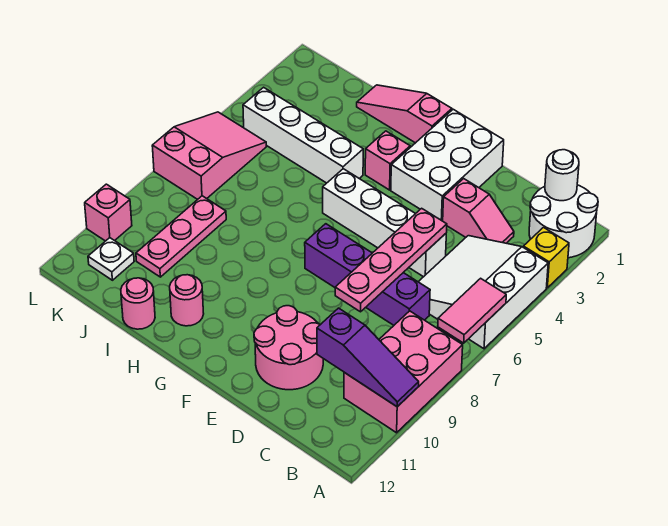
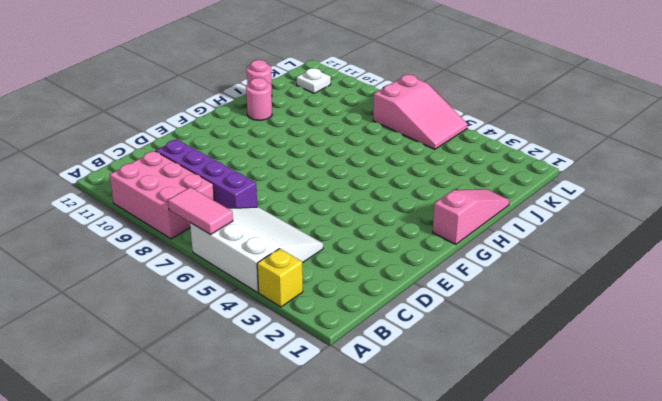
purple 1x4 brick [156,139,257,208] -> purple 1x4 brick turned to [305,224,430,325]
none -> white 2x2 round brick [529,185,598,258]
none -> pink 1x2 slope [443,179,514,243]
none -> white 1x4 brick [323,169,446,277]

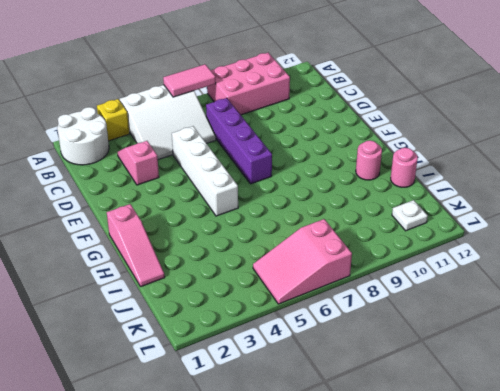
none -> pink 2x2 round brick [254,306,323,390]
none -> white 2x3 brick [391,109,504,221]
none -> pink 1x1 brick [365,131,410,190]

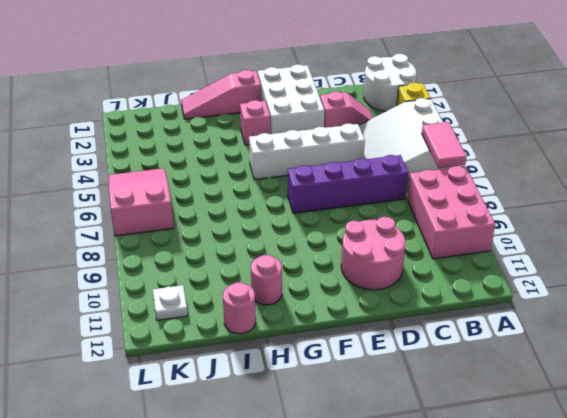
none -> white 1x4 brick [243,87,363,183]
none -> pink 1x3 plate [136,196,226,277]
none -> pink 1x1 brick [85,184,132,241]

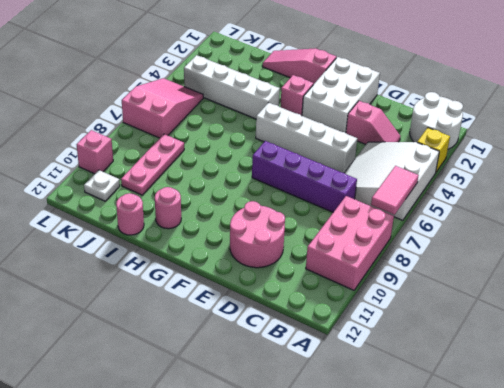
none -> purple 1x3 slope [317,308,419,407]
none -> white 1x1 round brick [545,150,579,201]
none -> pink 1x4 plate [335,208,447,312]

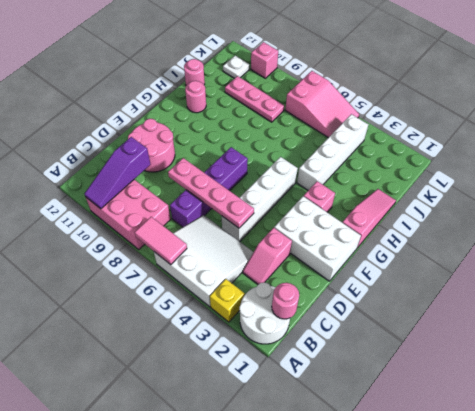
pink 1x1 round brick [272,283,299,319] -> white 1x1 round brick [545,150,579,201]

